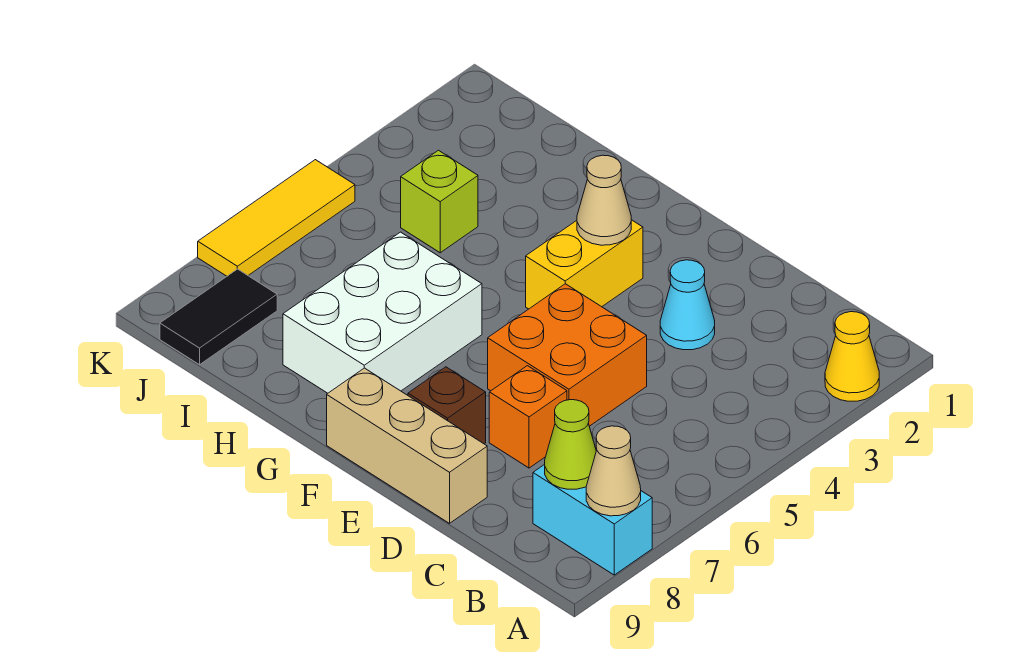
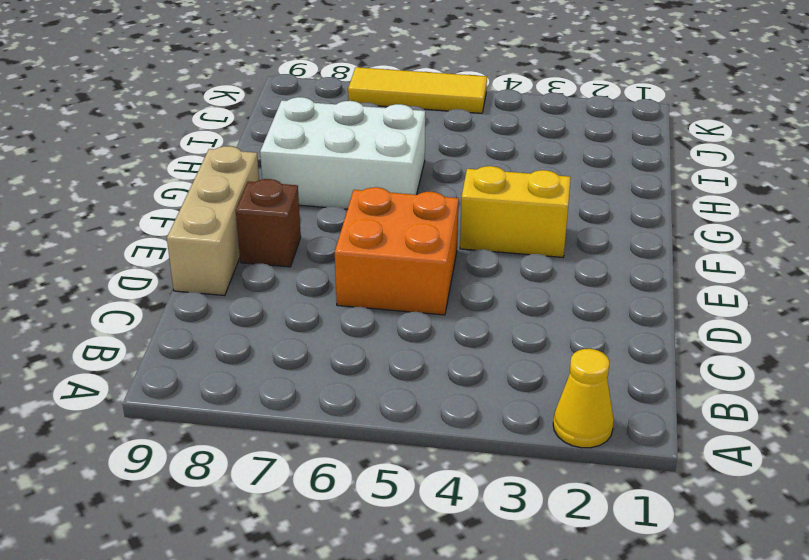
none -> cyan 1x2 brick [533,464,652,575]
none -> cyan 1x1 cone [660,260,715,350]
none -> orange 1x1 brick [489,366,567,468]

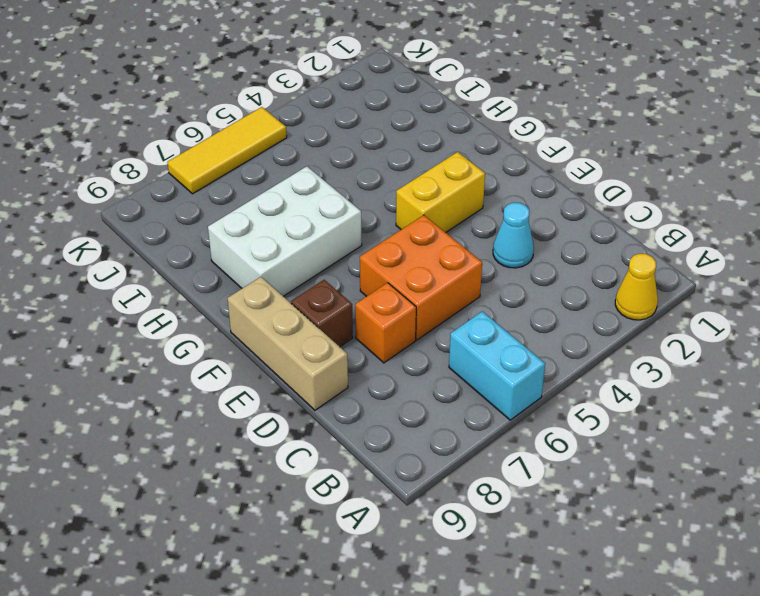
cyan 1x2 brick [449,311,545,420] -> cyan 1x2 brick moved to [533,464,652,575]
none -> lime 1x1 brick [401,150,478,253]
none -> black 1x2 tile [160,269,277,365]
none -> tan 1x1 cone [586,426,641,516]

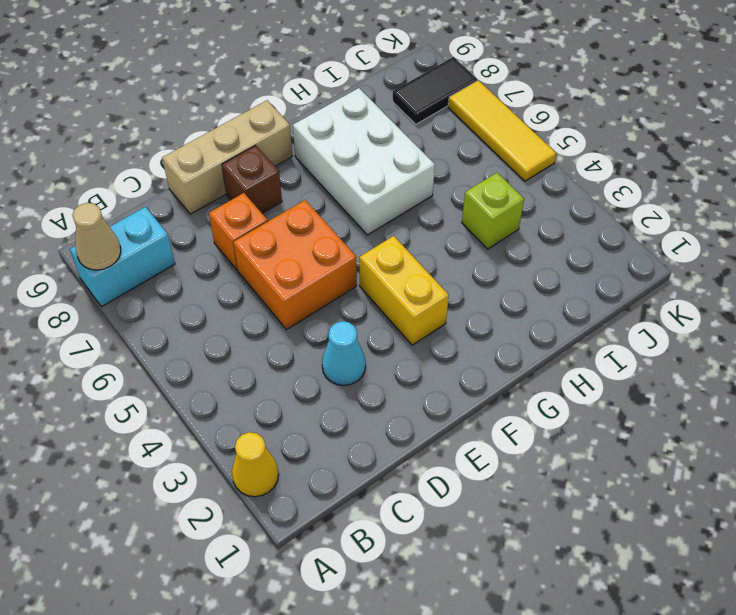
black 1x2 tile [393,57,477,124] -> black 1x2 tile turned to [160,269,277,365]
none -> lime 1x1 cone [545,400,596,489]
none -> tan 1x1 cone [577,155,631,245]

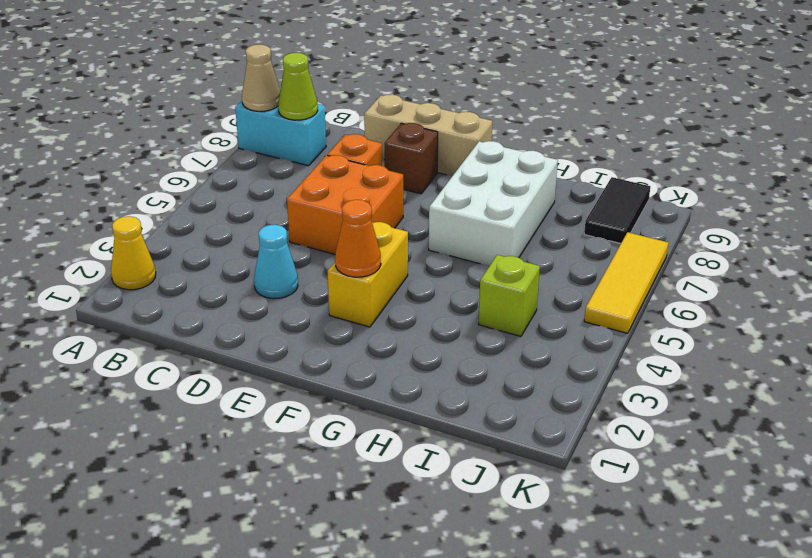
orange 1x1 cone [335,200,381,277] -> tan 1x1 cone [577,155,631,245]

